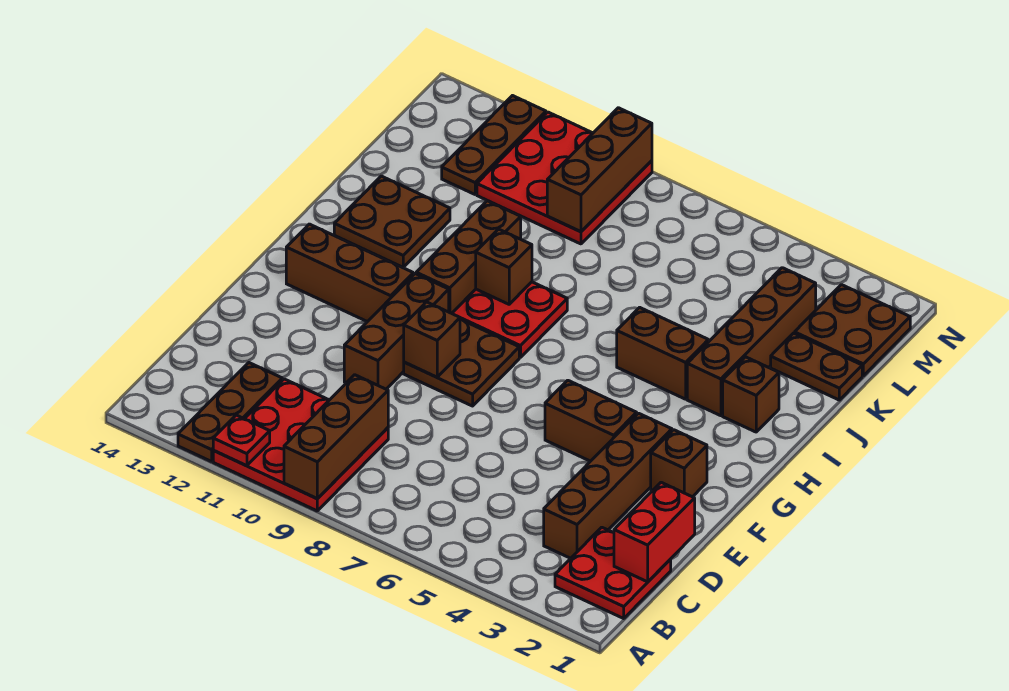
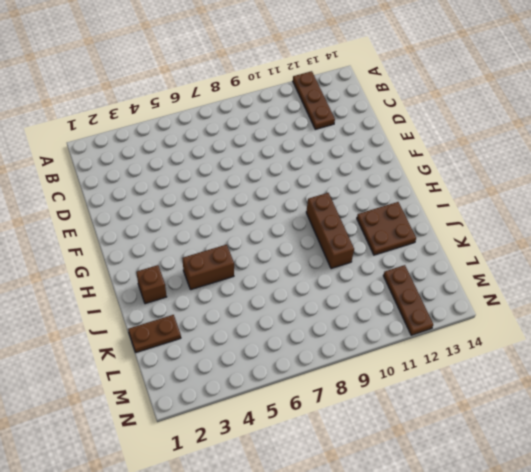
none -> red 3x3 plate [213,379,388,511]
none -> red 2x2 plate [555,527,671,618]
none -> brown 1x4 brick [544,413,672,558]

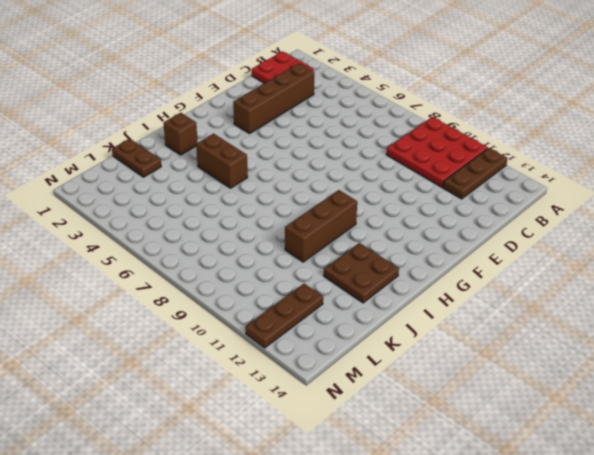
none -> brown 1x3 brick [344,274,449,389]
none -> brown 1x1 brick [651,430,707,497]
none -> brown 1x2 brick [545,380,637,461]

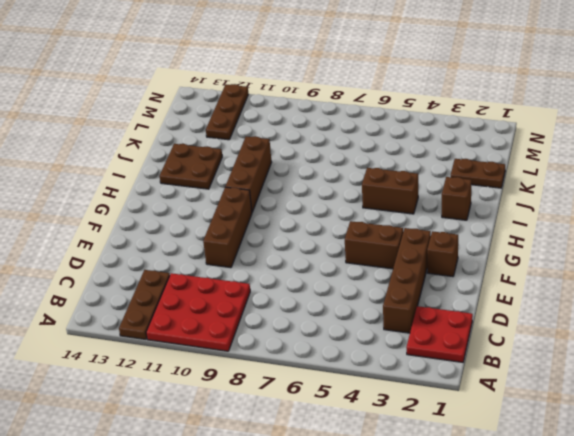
none -> brown 2x2 plate [404,320,519,406]
none -> brown 1x3 brick [286,224,413,322]
none -> red 2x2 plate [452,282,567,358]

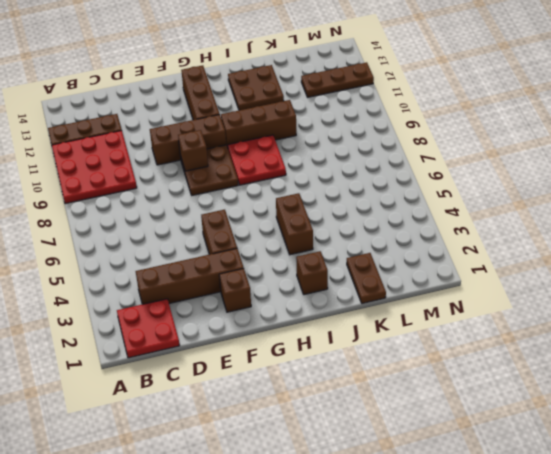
none -> brown 1x4 brick [687,268,816,416]
none -> brown 2x2 plate [795,285,910,376]
none -> red 3x3 plate [477,112,652,244]

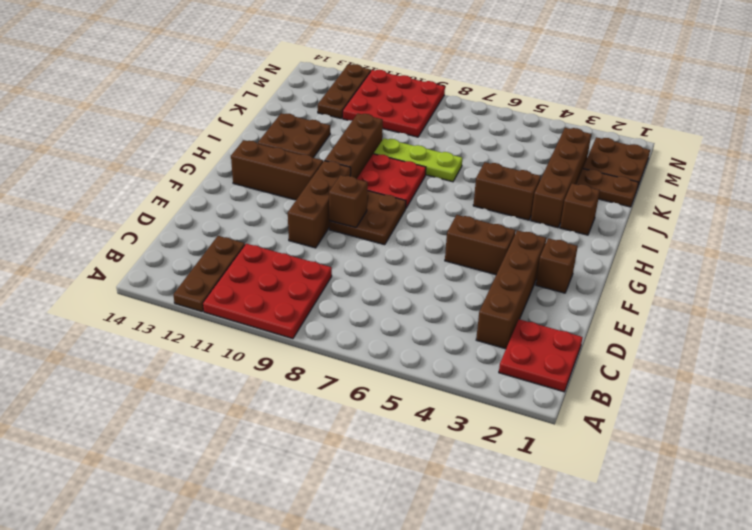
lime 1x3 plate [374,138,462,182] -> none
none -> brown 1x3 brick [284,375,388,499]
none -> red 1x1 plate [213,415,270,466]
none -> red 1x2 brick [614,482,695,582]

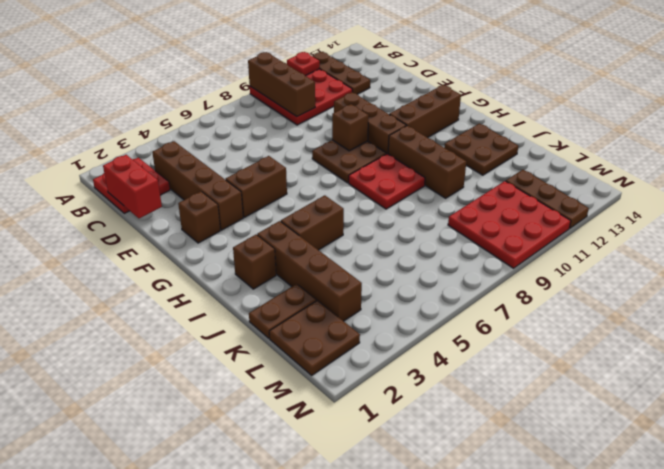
none -> brown 1x1 brick [476,229,532,304]
none -> brown 1x3 brick [547,108,652,232]

